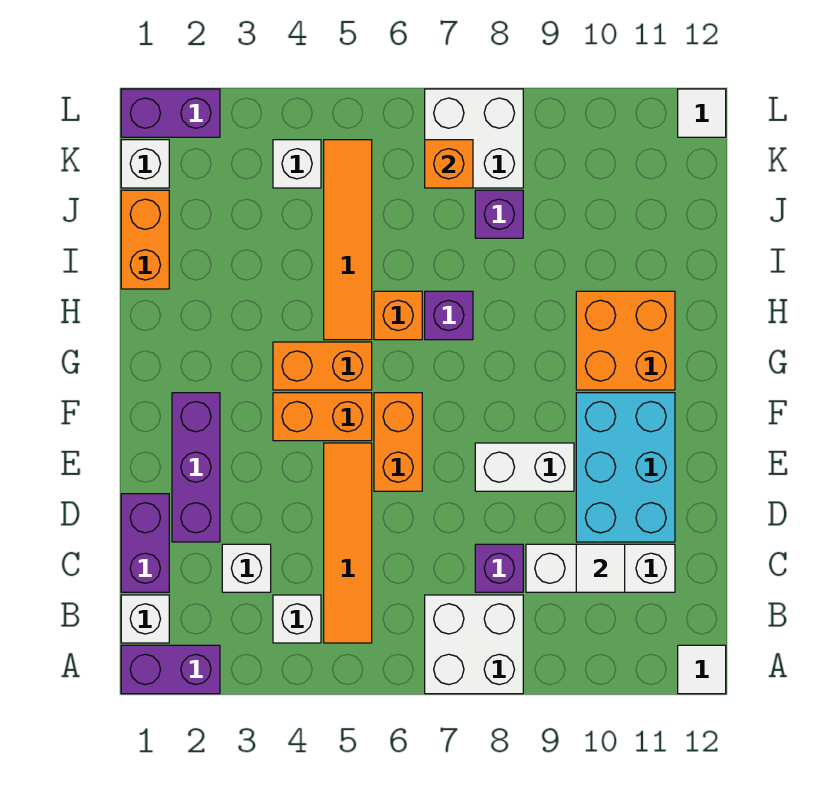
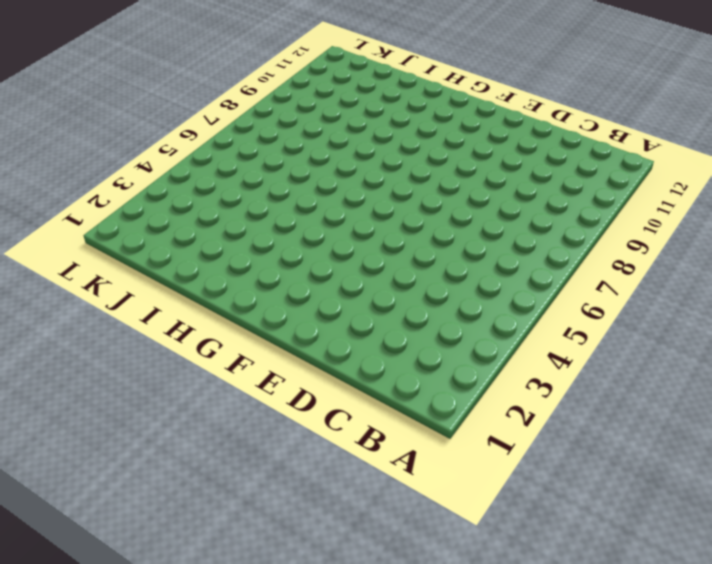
none -> purple 1x2 brick [121,645,220,694]
none -> white 2x2 brick [425,595,523,694]
none -> white 1x1 tile [678,645,726,694]

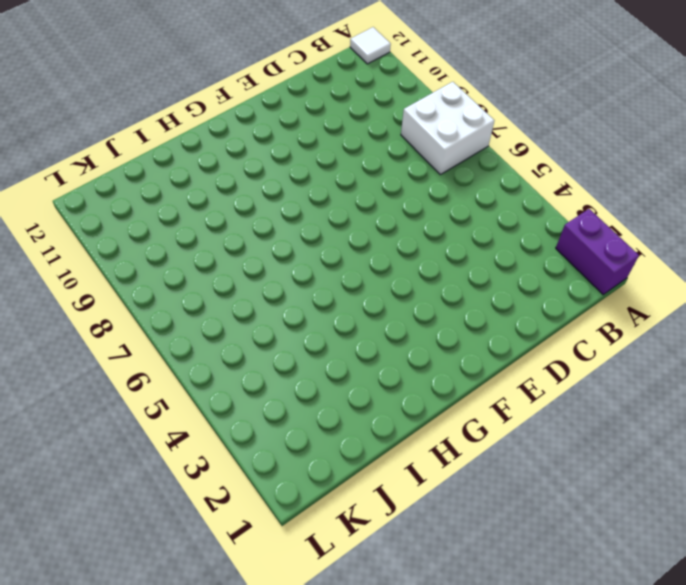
none -> white 1x1 brick [121,595,169,643]
none -> white 1x1 brick [273,595,321,643]
none -> orange 1x4 tile [324,443,372,643]

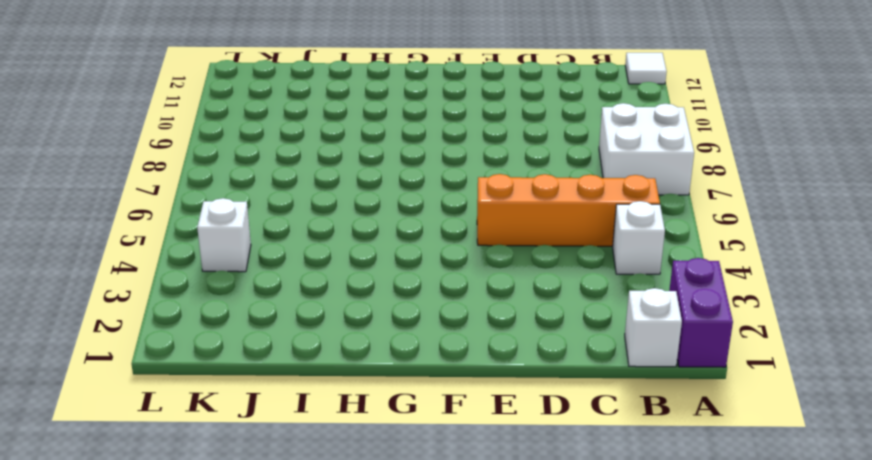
orange 1x4 brick [477,174,660,246] -> orange 1x4 tile [324,443,372,643]
none -> purple 1x2 brick [121,494,169,592]
none -> white 1x1 brick [222,544,271,592]
none -> purple 1x1 brick [475,544,523,592]

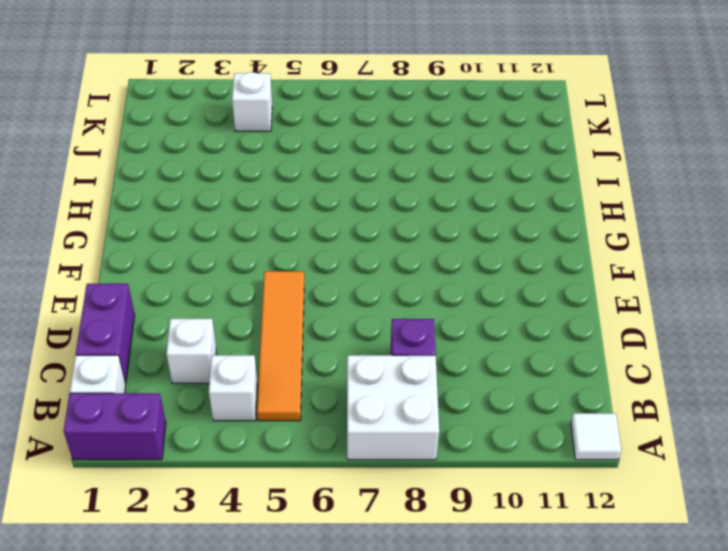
none -> white 1x3 brick [526,544,675,592]
none -> purple 1x3 brick [172,393,220,542]
none -> cyan 2x3 brick [576,393,675,542]

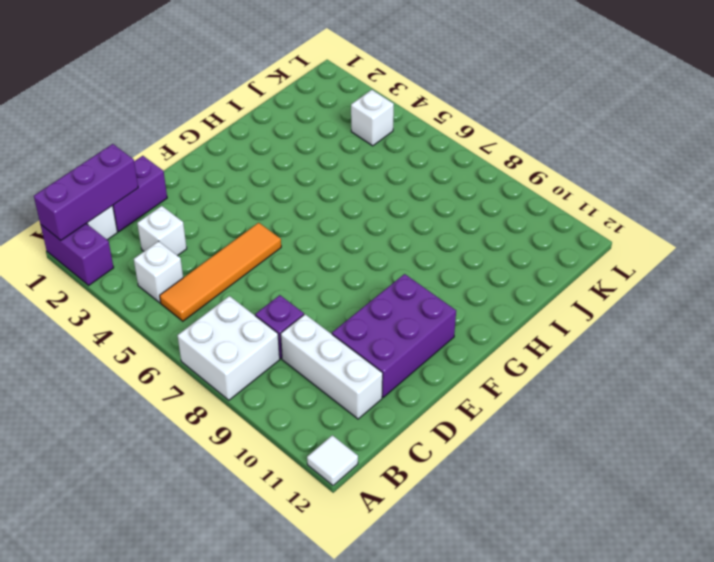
purple 1x3 brick [34,144,138,240] -> purple 1x3 brick moved to [172,393,220,542]
purple 2x3 brick [332,274,456,397] -> cyan 2x3 brick [576,393,675,542]
none -> orange 1x2 brick [374,393,422,491]
none -> white 1x2 brick [475,443,574,491]
none -> orange 1x2 brick [273,393,372,441]

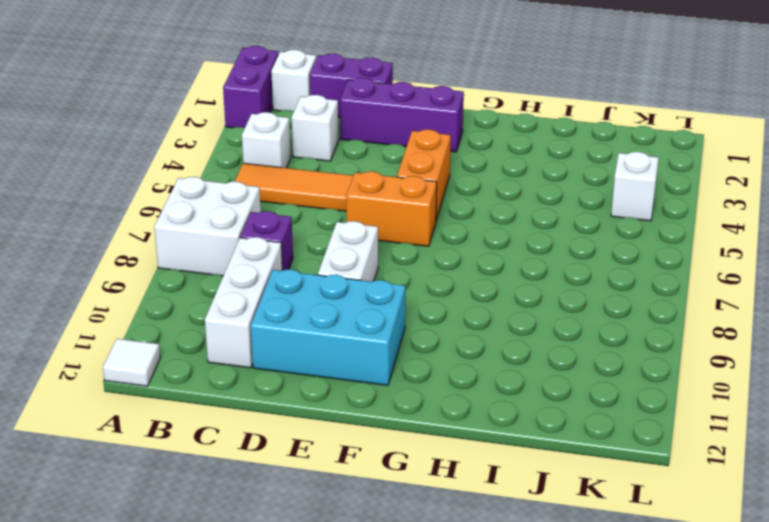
none -> orange 1x2 brick [273,342,372,390]
none -> orange 2x2 brick [576,291,675,390]
none -> orange 1x4 tile [324,140,372,340]

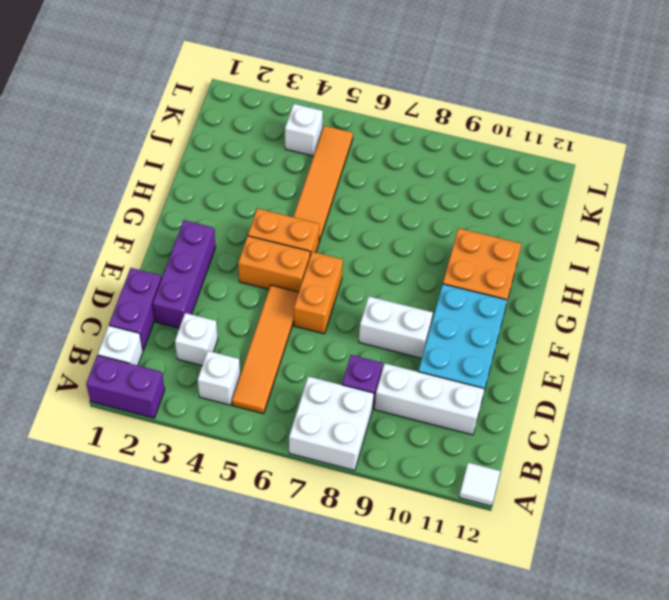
none -> orange 1x1 brick [374,291,422,340]
none -> purple 1x1 brick [425,291,473,340]
none -> orange 1x2 brick [121,190,169,289]

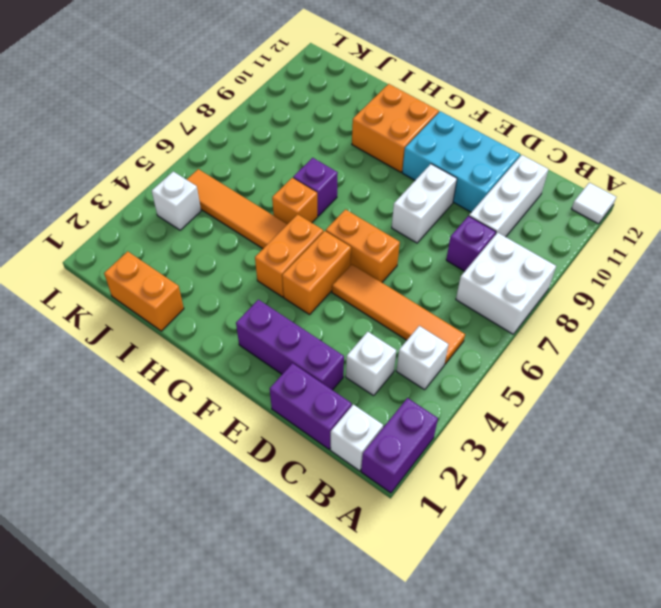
none -> purple 1x1 brick [475,190,523,238]
none -> white 1x1 brick [121,140,169,188]
none -> white 2x2 brick [425,89,523,188]

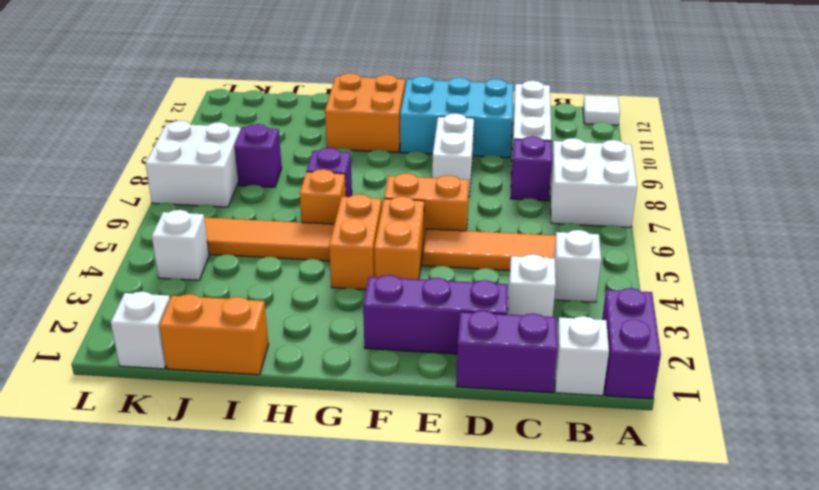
none -> purple 1x2 brick [121,89,220,137]
none -> white 1x1 tile [678,89,726,137]
none -> white 1x1 tile [576,544,625,592]

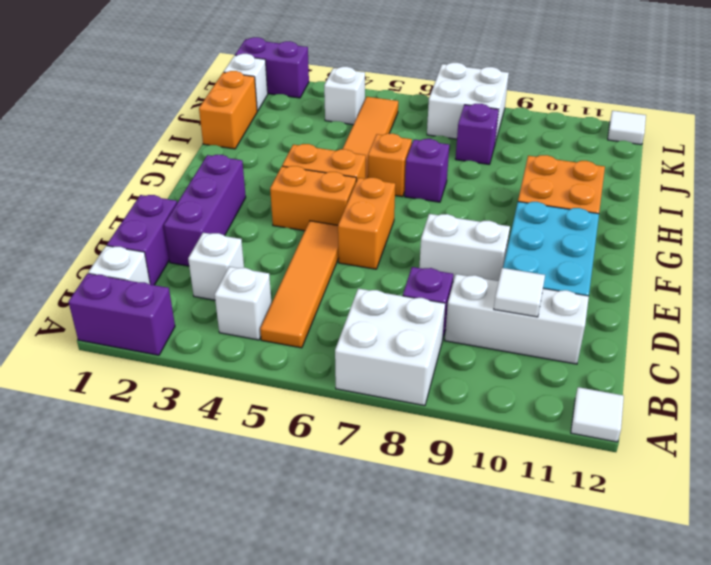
none -> orange 1x1 brick [425,140,473,188]

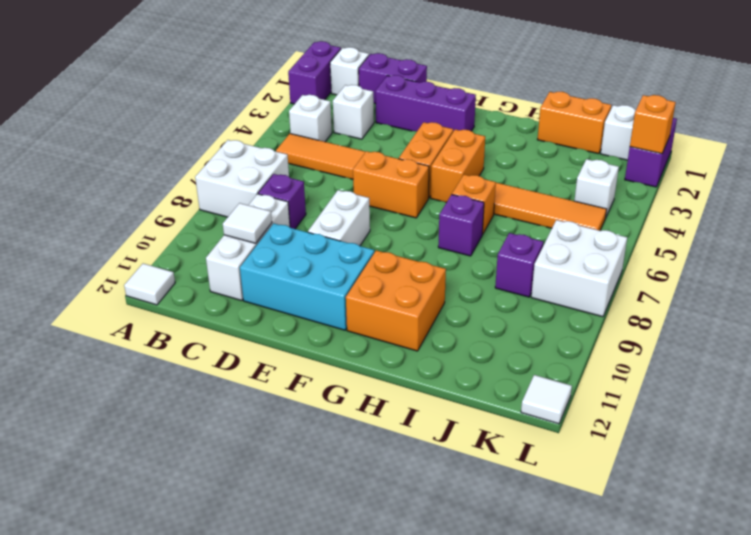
orange 1x1 brick [630,95,676,154] -> orange 1x1 brick moved to [425,140,473,188]

